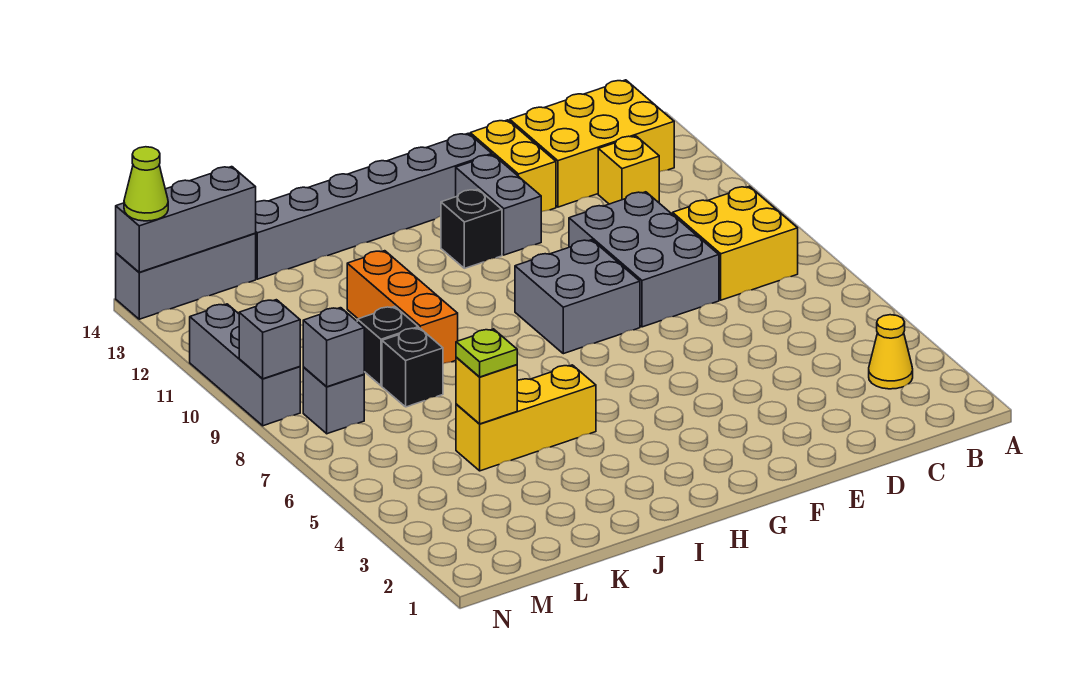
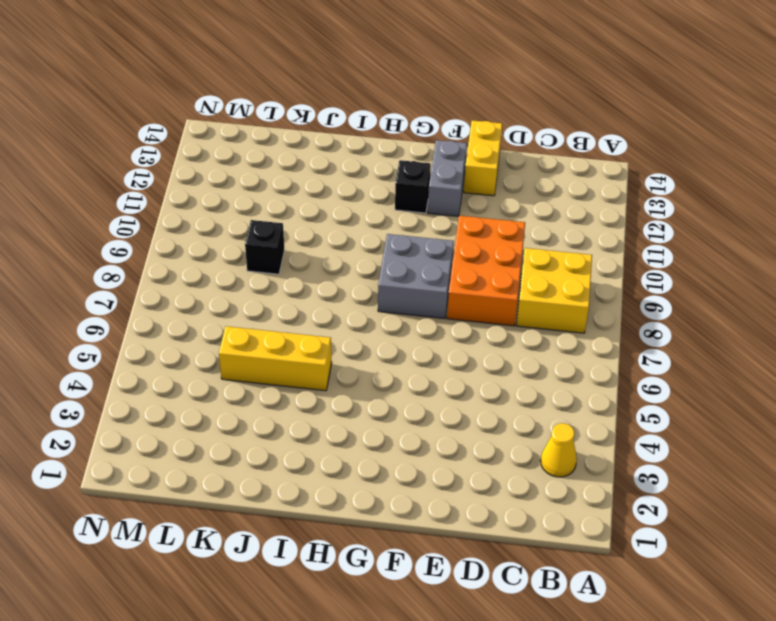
orange 2x3 brick [447,216,525,326] -> grey 2x3 brick [569,192,719,327]
none -> yellow 2x3 brick [510,80,674,207]
none -> yellow 1x1 brick [598,136,659,204]
none -> grey 1x6 brick [255,133,492,279]

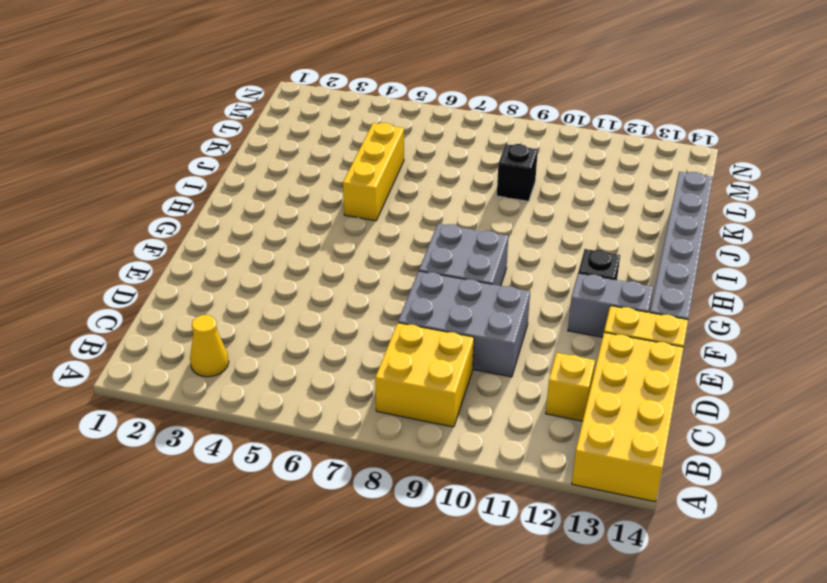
yellow 2x4 brick [572,332,683,502] -> yellow 2x3 brick [510,80,674,207]
none -> orange 1x3 brick [347,251,458,364]
none -> black 1x1 brick [382,328,443,407]
none -> grey 1x3 brick [116,233,256,319]

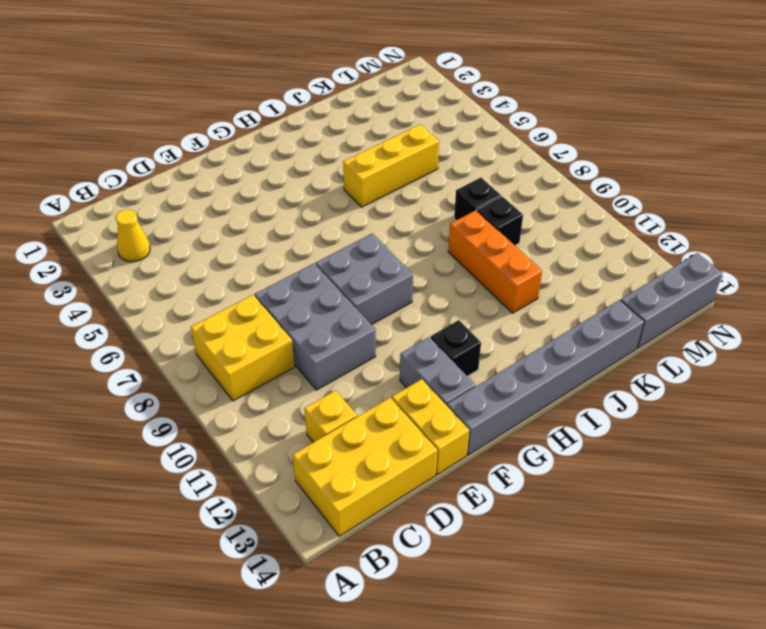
none -> grey 1x1 brick [303,367,364,434]
none -> grey 1x3 brick [190,304,300,426]
none -> yellow 1x1 brick [456,357,517,424]

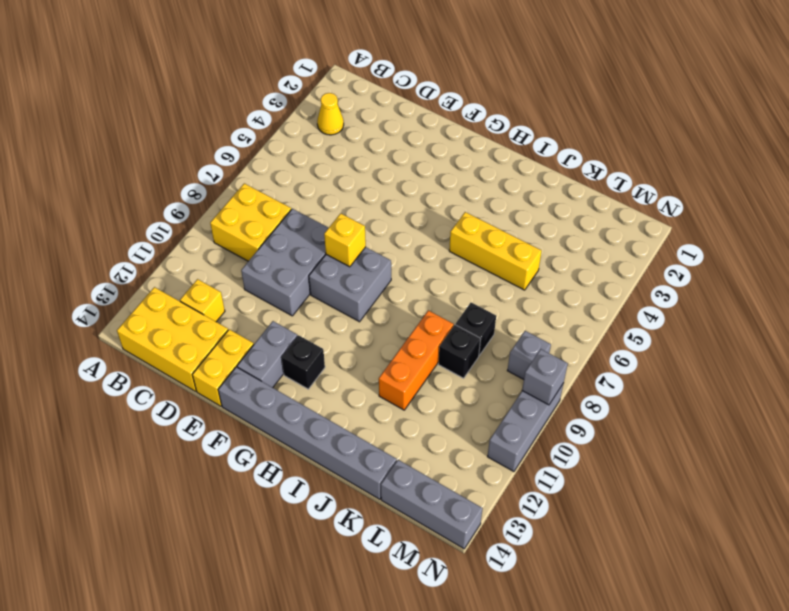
yellow 1x1 brick [324,213,366,267] -> yellow 1x1 brick moved to [456,357,517,424]
none -> grey 1x3 brick [116,167,256,272]
none -> grey 1x1 brick [303,308,364,387]
none -> lime 1x1 plate [456,329,517,377]

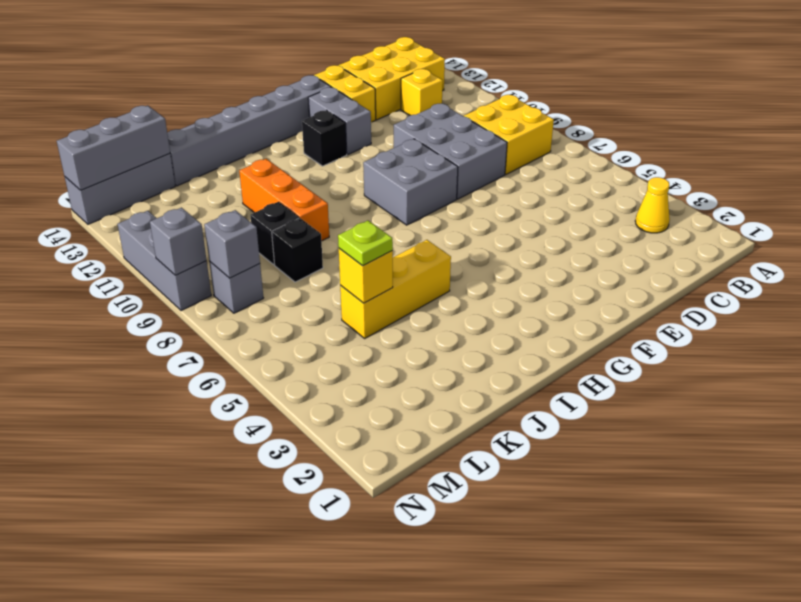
none -> lime 1x1 cone [124,147,168,221]

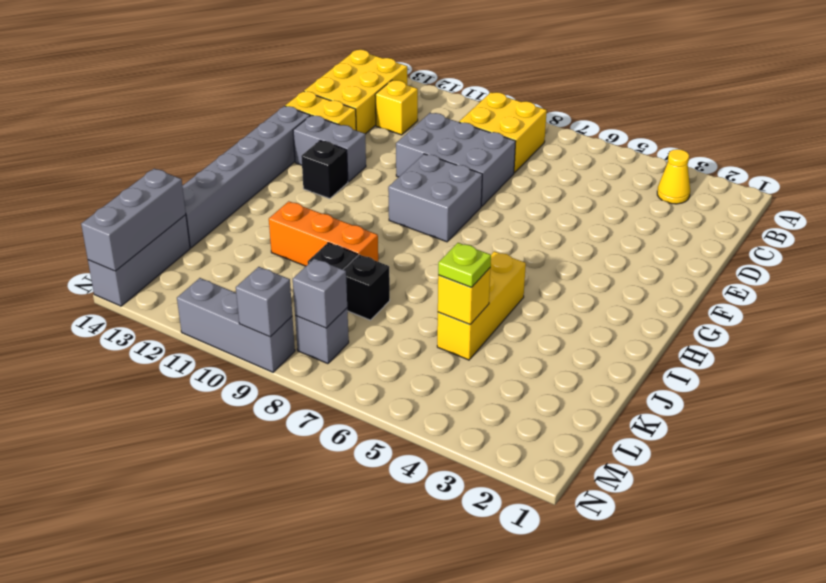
none -> lime 1x1 cone [124,147,168,221]

